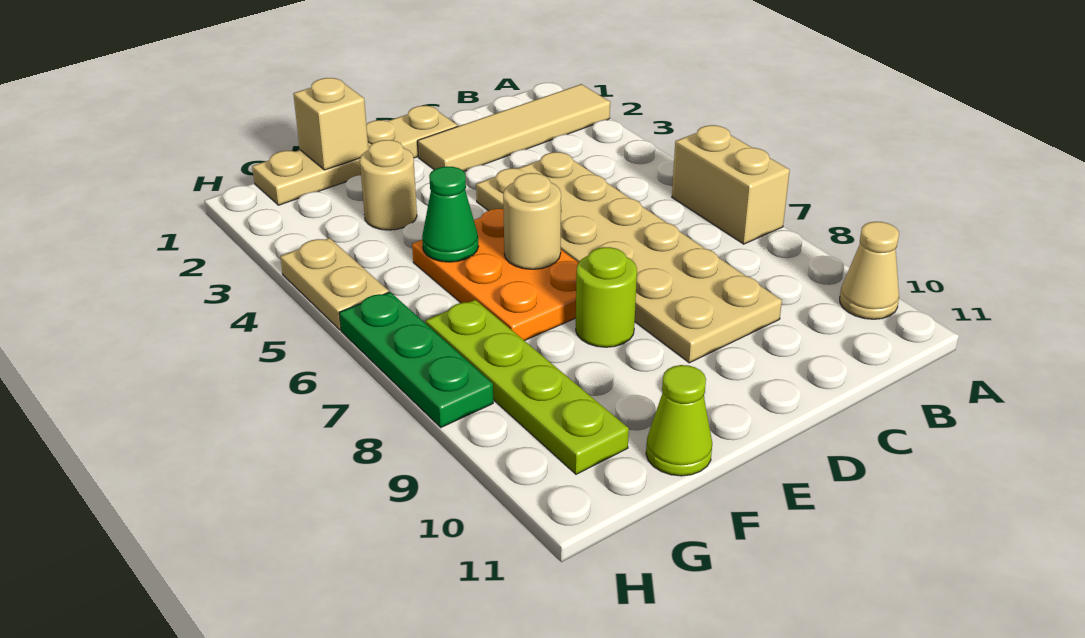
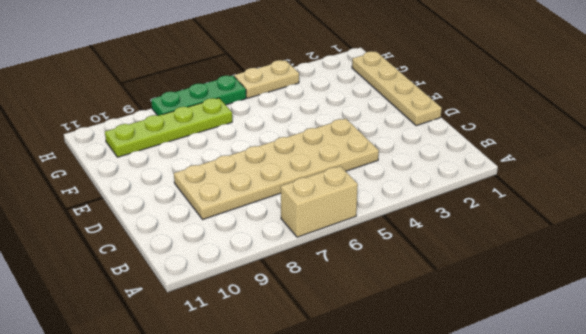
none -> tan 1x4 tile [418,84,610,172]
none -> tan 1x1 cone [840,222,899,319]
none -> orange 2x3 plate [412,209,578,341]

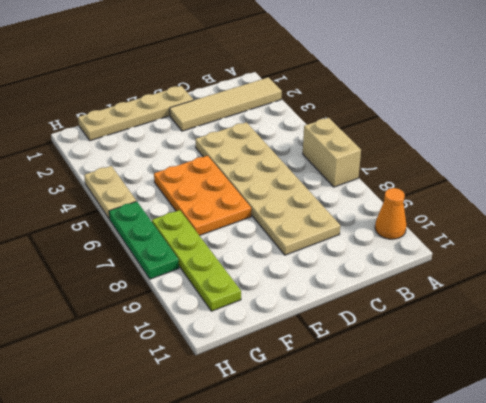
orange 1x1 cone [375,188,407,239] -> tan 1x1 cone [840,222,899,319]
none -> lime 1x1 round brick [576,247,637,347]
none -> tan 1x1 round brick [360,140,417,230]
none -> lime 1x1 cone [646,365,712,476]

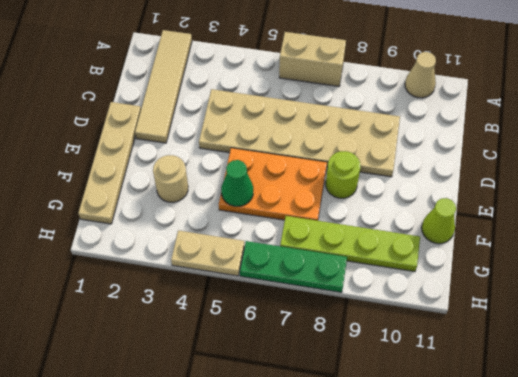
none -> tan 1x1 round brick [503,173,561,269]
none -> tan 1x1 brick [293,78,368,170]

